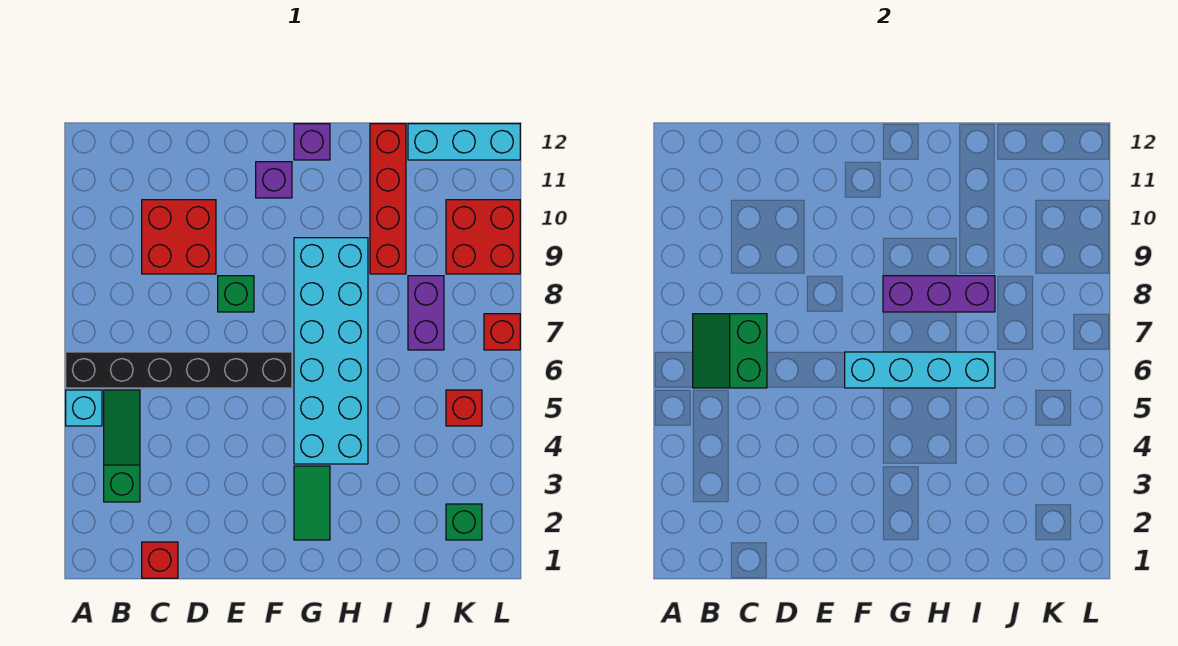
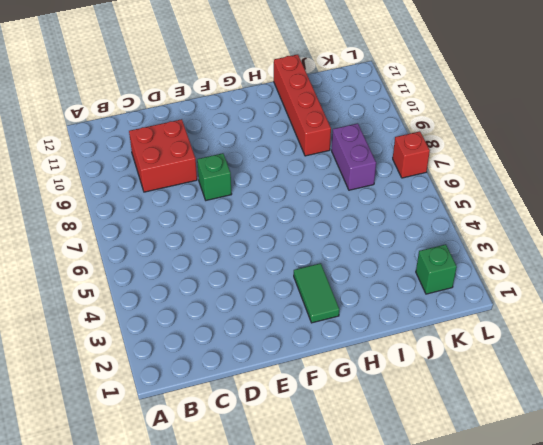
none -> cyan 1x1 brick [66,390,102,426]
none -> black 1x6 brick [66,352,292,388]
none -> green 1x3 slope [104,390,140,502]

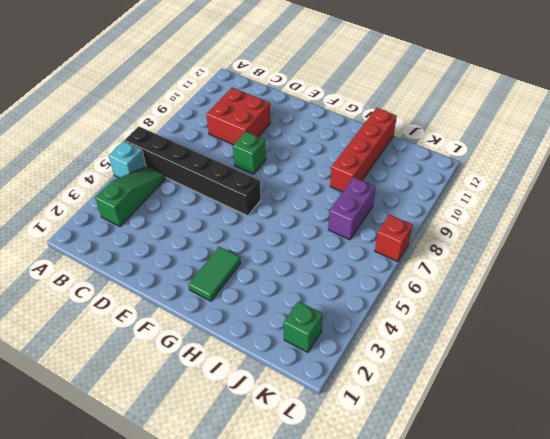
none -> red 1x1 brick [142,542,178,578]
none -> purple 1x1 brick [256,162,292,198]
none -> cyan 2x6 brick [294,238,368,464]

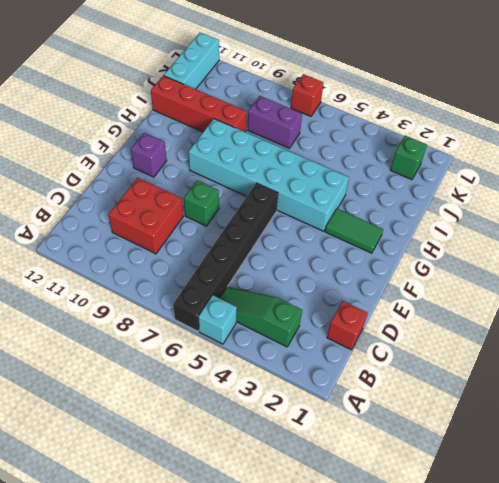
none -> purple 1x1 brick [294,124,330,160]
none -> red 1x1 brick [446,390,482,426]
none -> red 2x2 brick [446,200,520,274]

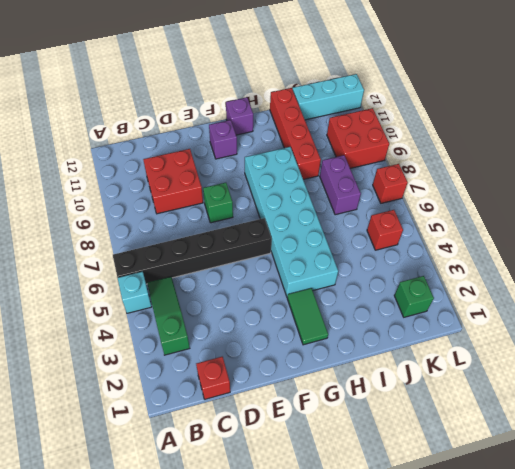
none -> green 2x2 slope [693,314,767,388]
none -> cyan 1x4 brick [845,352,995,388]
none -> purple 1x3 brick [883,276,995,312]

